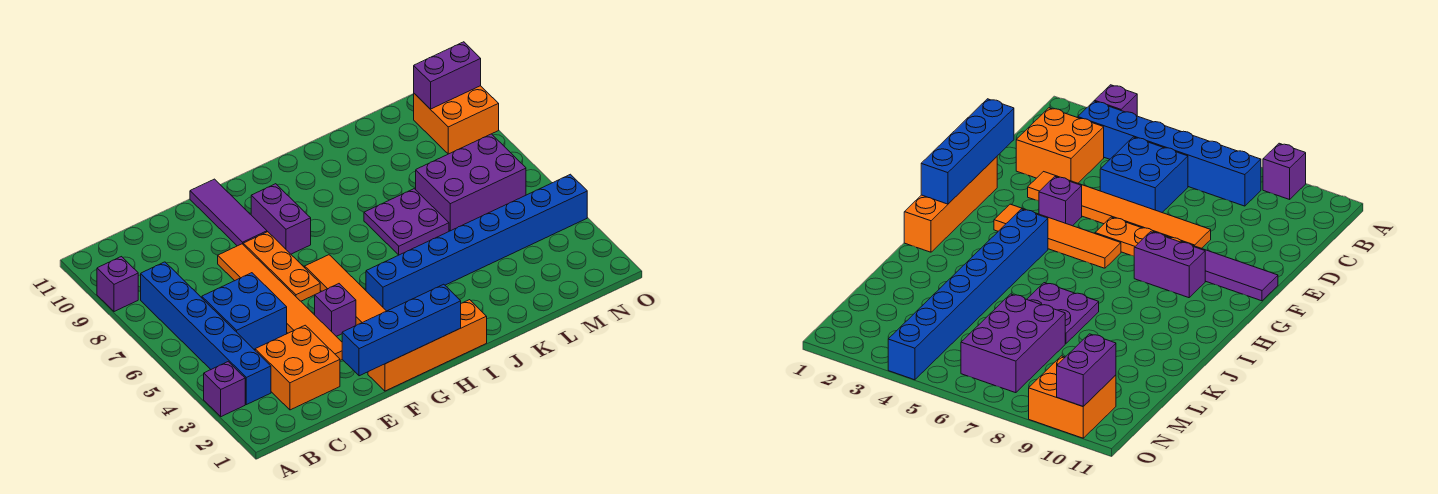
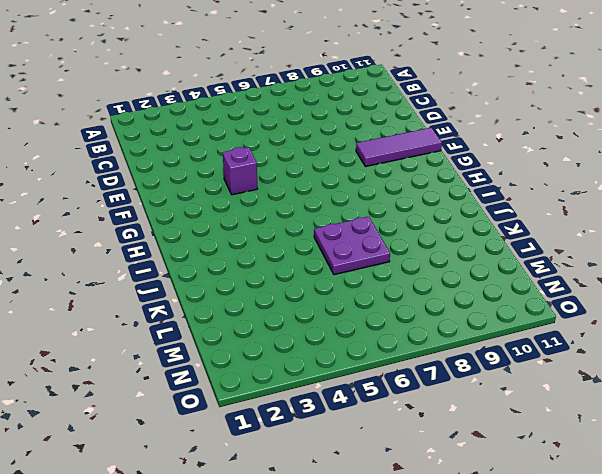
none -> purple 1x1 brick [204,362,245,417]
none -> purple 1x1 brick [97,257,138,312]
none -> blue 1x6 brick [141,262,271,405]

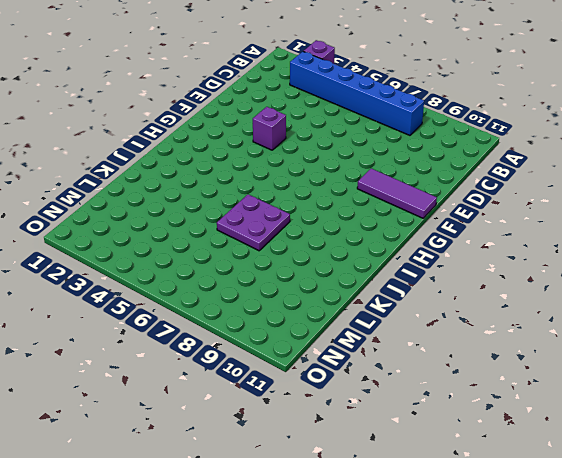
none -> purple 1x1 brick [97,257,138,312]
none -> orange 2x2 brick [255,325,340,410]
none -> blue 2x2 brick [202,273,287,349]

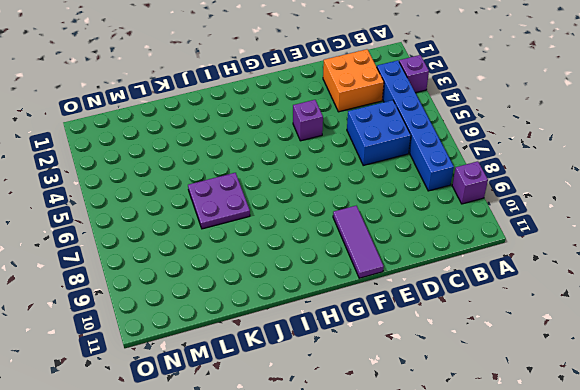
none -> orange 1x6 tile [218,244,342,360]
none -> orange 1x4 brick [368,300,487,391]
none -> orange 1x3 plate [243,232,320,301]

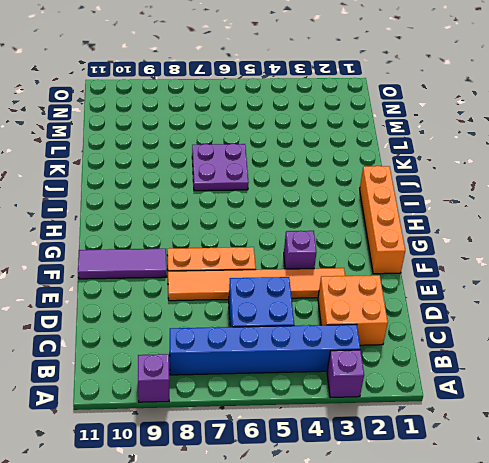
none -> orange 1x4 tile [305,255,386,325]
none -> purple 1x2 brick [251,184,311,254]
none -> blue 1x8 brick [366,174,587,311]

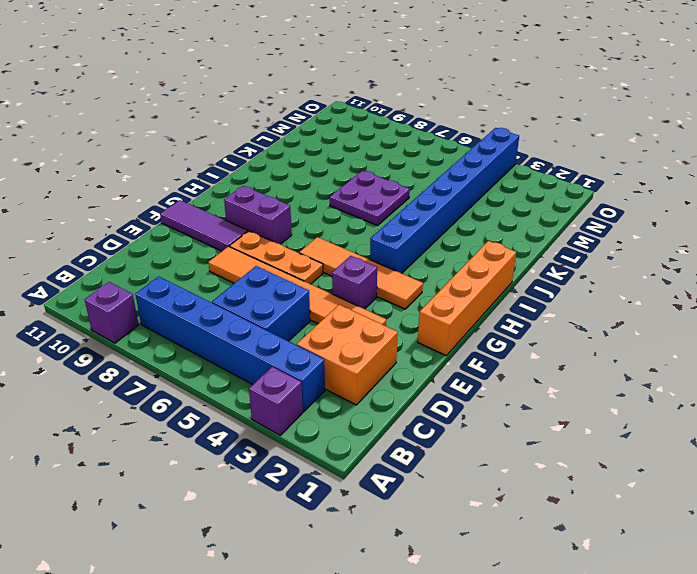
none -> purple 2x3 brick [416,134,526,231]
none -> orange 2x2 brick [414,86,499,154]
none -> blue 1x4 brick [342,284,461,376]

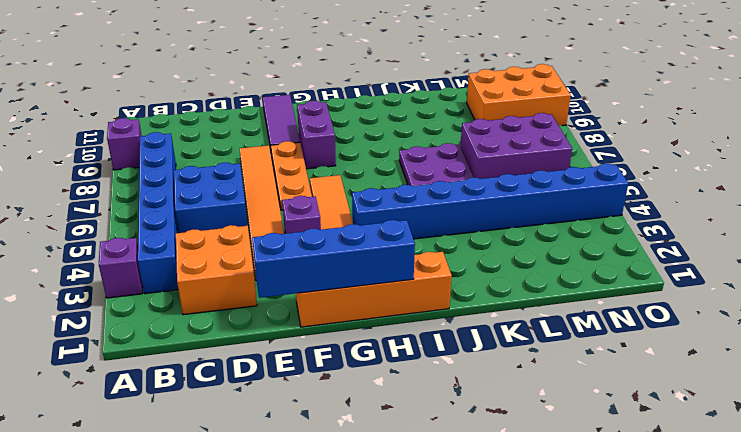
orange 2x3 brick [467,64,571,126] -> orange 2x2 brick [414,86,499,154]
none -> purple 1x2 brick [414,42,481,109]

